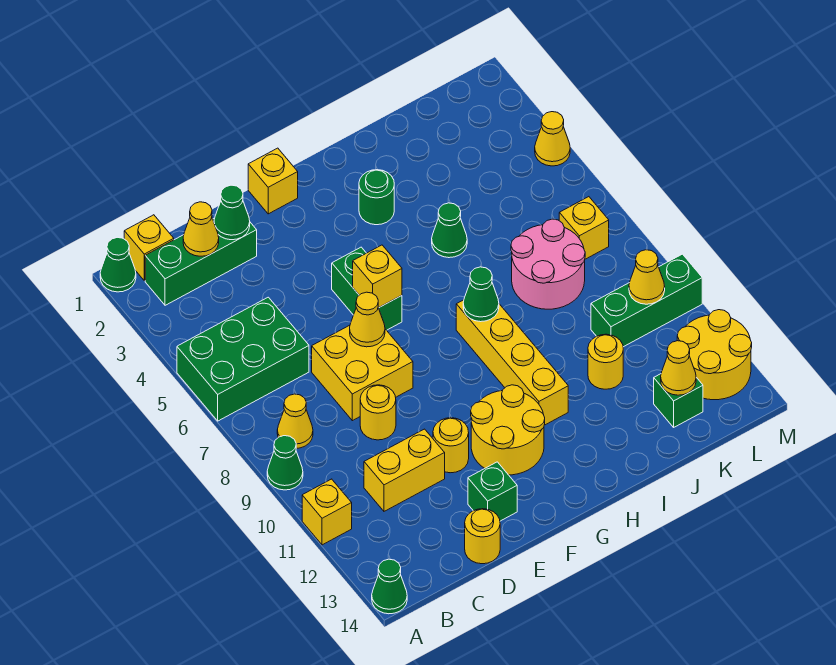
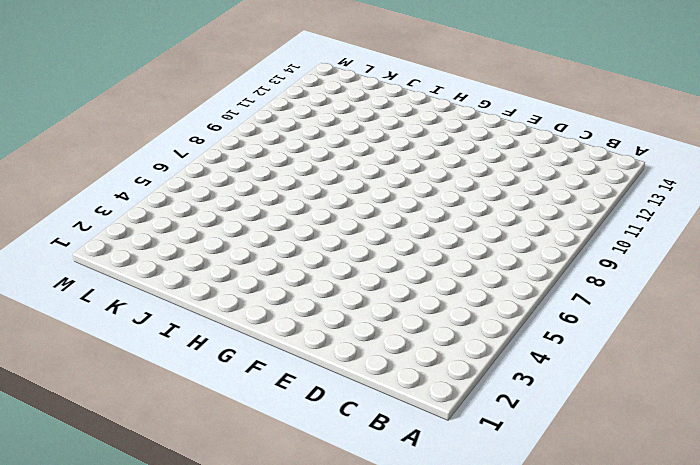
none -> green 1x1 cone [100,237,136,292]
none -> green 2x3 brick [177,297,309,421]
none -> green 1x1 cone [267,436,303,490]
none -> yellow 1x1 brick [302,479,352,545]

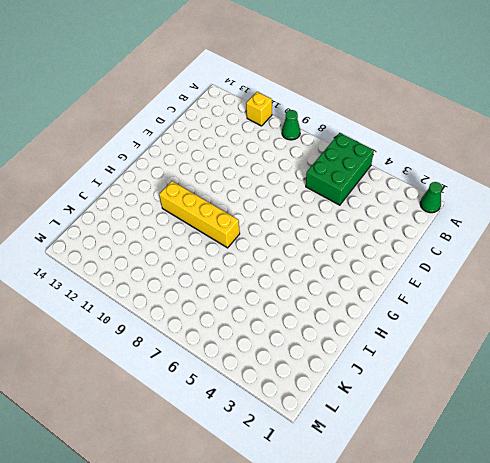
none -> green 1x1 cone [372,559,407,614]
none -> yellow 1x1 brick [124,215,174,281]
none -> green 1x3 brick [145,218,257,305]
none -> yellow 1x1 cone [277,394,313,448]

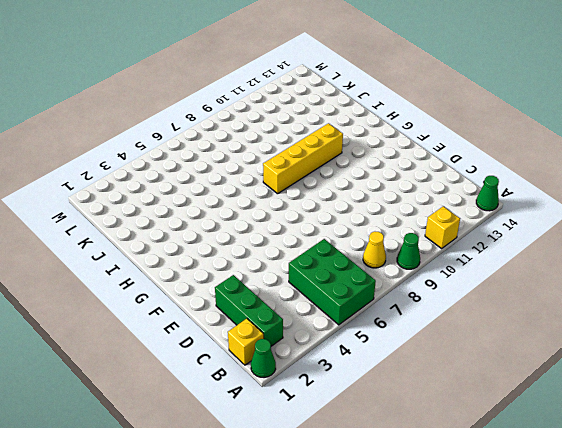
none -> yellow 1x2 brick [364,429,445,511]
none -> yellow 2x2 brick [312,325,413,421]
none -> yellow 1x1 round brick [360,385,396,440]
none -> yellow 1x1 round brick [465,509,500,564]

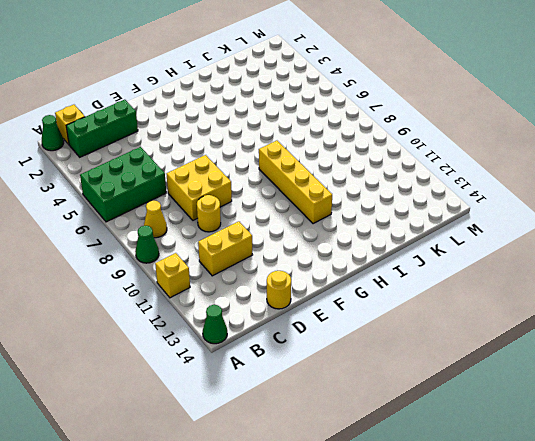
none -> yellow 1x1 round brick [433,418,469,473]
none -> green 1x1 brick [468,462,517,521]
none -> yellow 1x1 brick [248,148,298,214]
none -> green 1x2 brick [332,247,402,330]

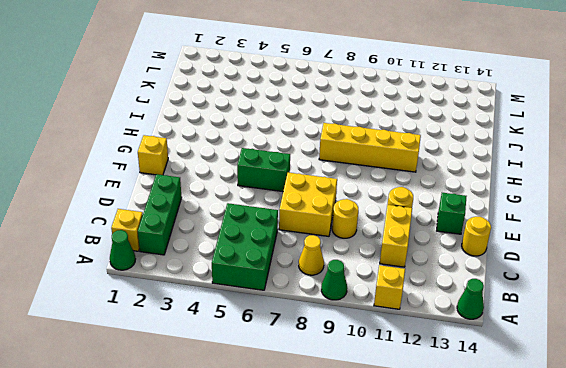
none -> yellow 2x2 round brick [471,385,545,475]
none -> green 1x1 round brick [359,170,394,225]
none -> green 1x1 cone [432,203,467,258]
none -> pink 2x2 round brick [511,219,585,309]

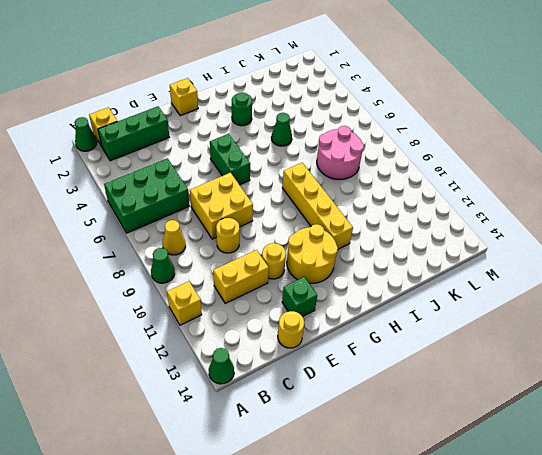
none -> yellow 1x1 round brick [588,334,623,389]
none -> green 1x3 brick [591,254,702,347]
none -> green 1x1 brick [654,374,703,427]
none -> yellow 1x1 brick [559,197,609,259]

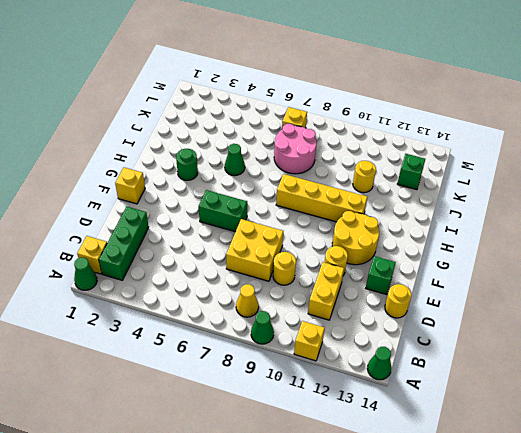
none -> green 2x3 brick [177,297,309,421]
none -> green 1x3 brick [591,254,702,347]
none -> yellow 2x2 round brick [677,310,752,400]
none -> yellow 1x1 cone [535,112,570,166]

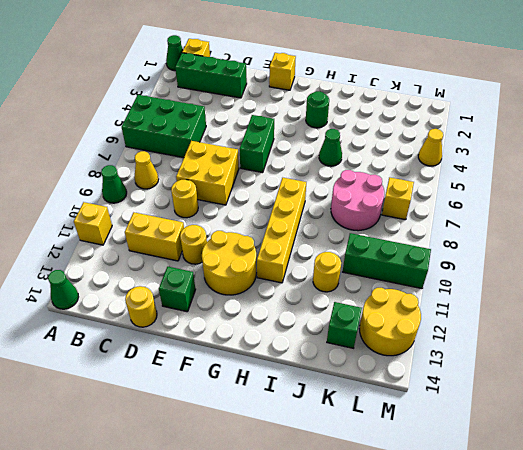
none -> yellow 1x1 cone [183,202,219,256]
none -> green 1x1 cone [214,185,250,240]
none -> yellow 1x1 cone [350,292,385,347]
none -> yellow 1x1 brick [353,245,402,308]

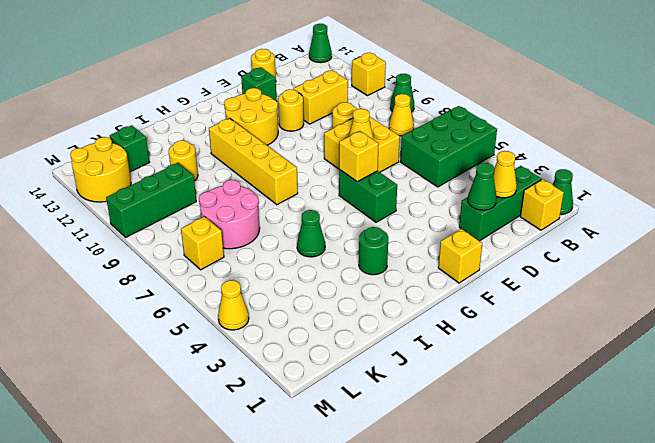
none -> green 1x1 cone [463,267,499,322]
none -> yellow 1x1 cone [661,341,696,395]
none -> yellow 1x1 cone [629,250,665,304]

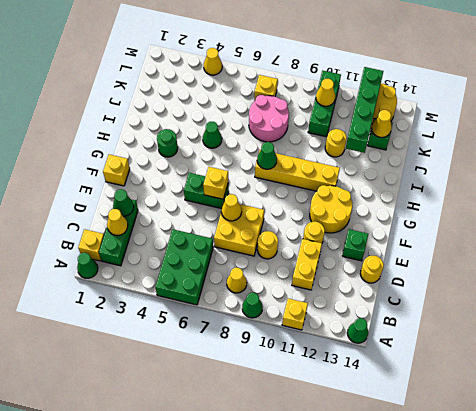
green 1x4 brick [346,67,383,153] -> none

